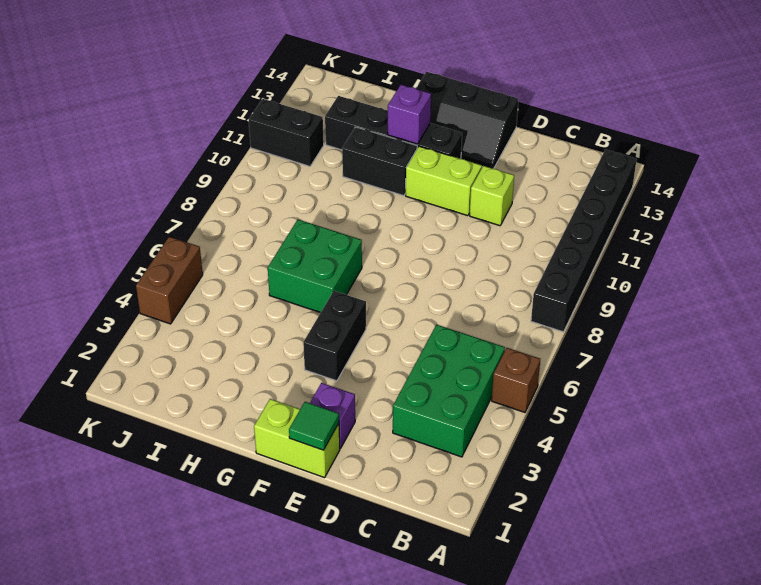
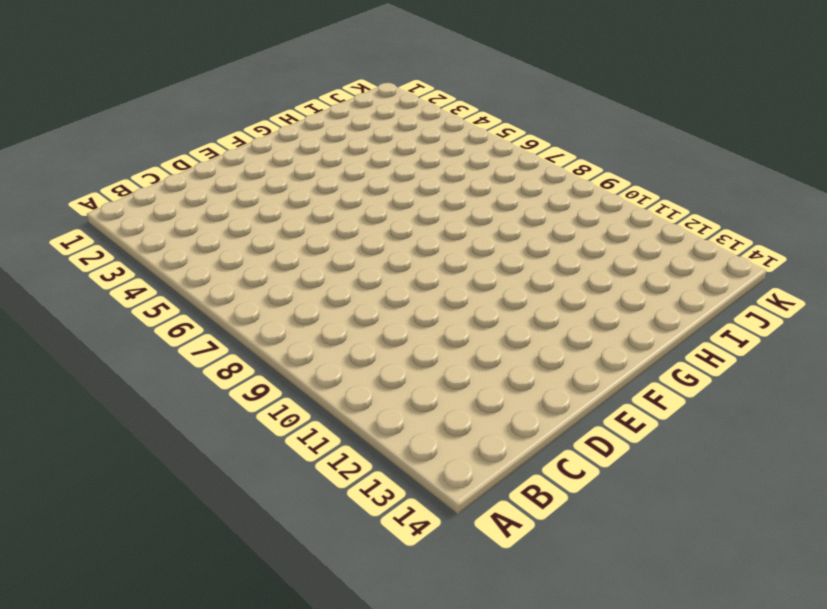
none -> brown 1x1 brick [492,348,540,412]
none -> black 1x6 brick [531,150,637,332]
none -> green 2x3 brick [393,325,505,457]

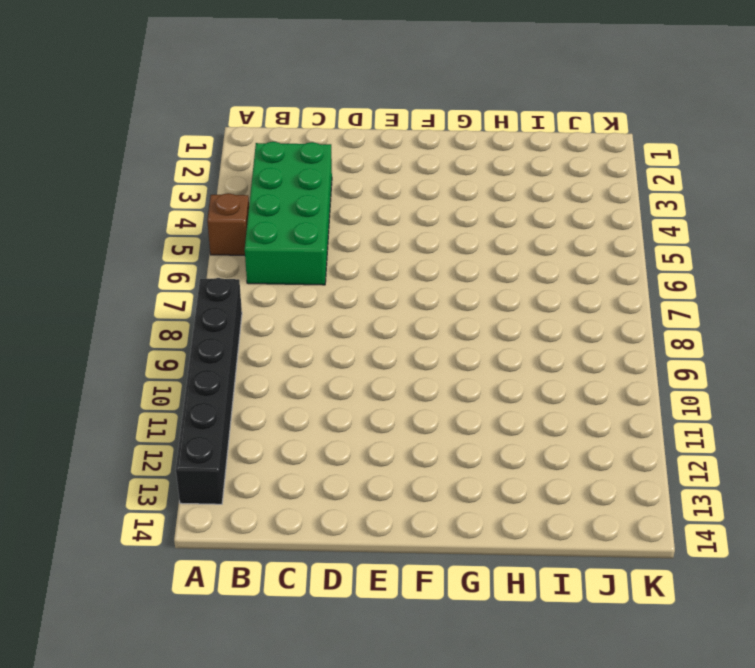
green 2x4 brick [245,142,332,285] -> green 2x3 brick [393,325,505,457]
none -> lime 1x1 brick [470,166,514,226]
none -> lime 1x2 brick [254,399,340,478]
none -> purple 1x1 brick [310,383,355,449]

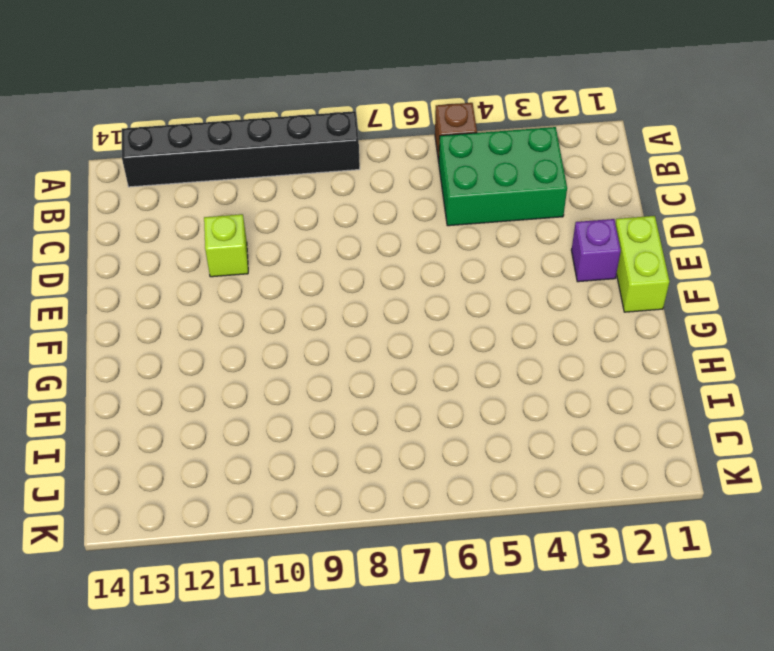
none -> lime 1x2 brick [406,146,482,216]
none -> black 2x3 slope [416,72,518,169]
none -> black 1x2 brick [303,291,366,381]

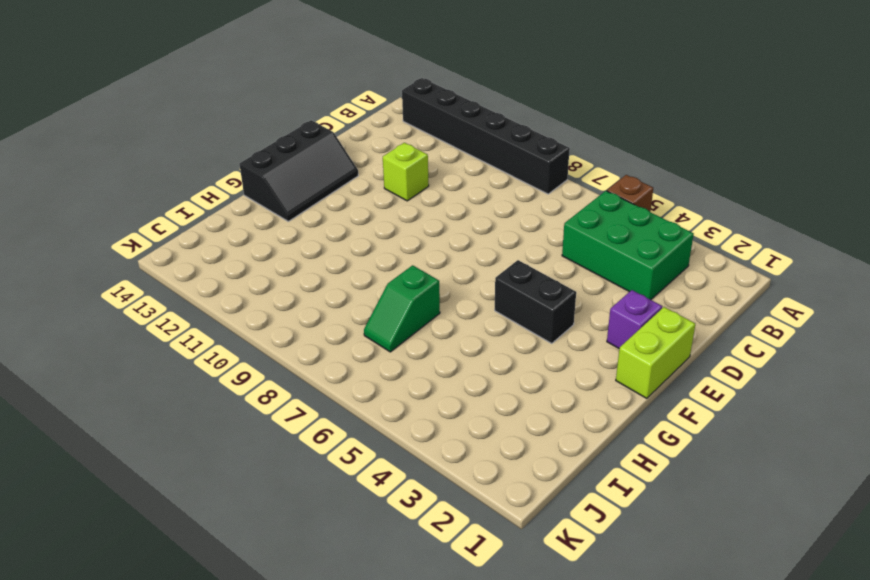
green 1x2 slope [364,265,440,352] -> green 2x2 brick [268,220,362,313]
none -> lime 1x2 brick [406,146,482,216]
none -> black 1x4 brick [325,96,462,159]
none -> black 1x2 brick [342,127,417,196]

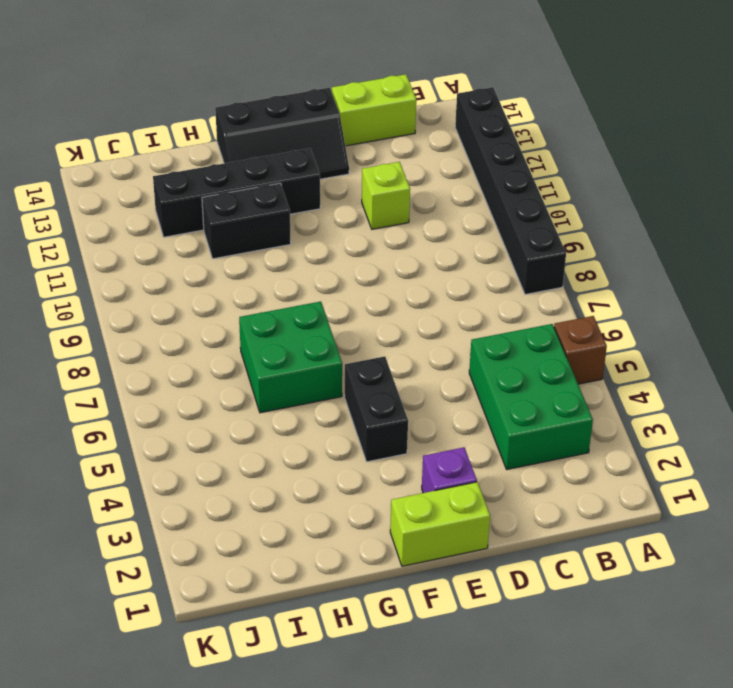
lime 1x2 brick [332,74,416,146] -> lime 1x2 brick moved to [406,146,482,216]
none -> black 1x2 brick [249,99,324,166]
none -> brown 1x2 brick [136,237,203,324]
none -> green 1x1 tile [289,402,339,450]

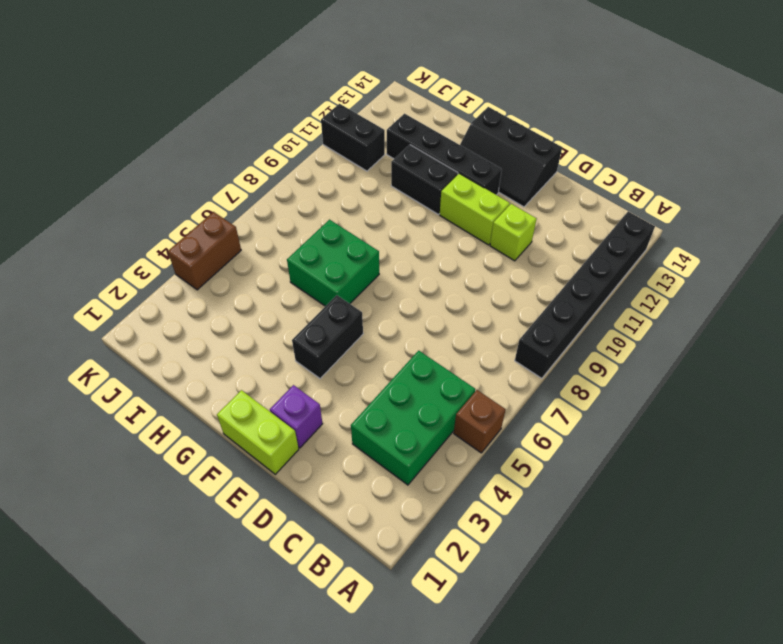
none -> green 1x1 tile [289,402,339,450]
none -> purple 1x1 brick [388,85,431,144]

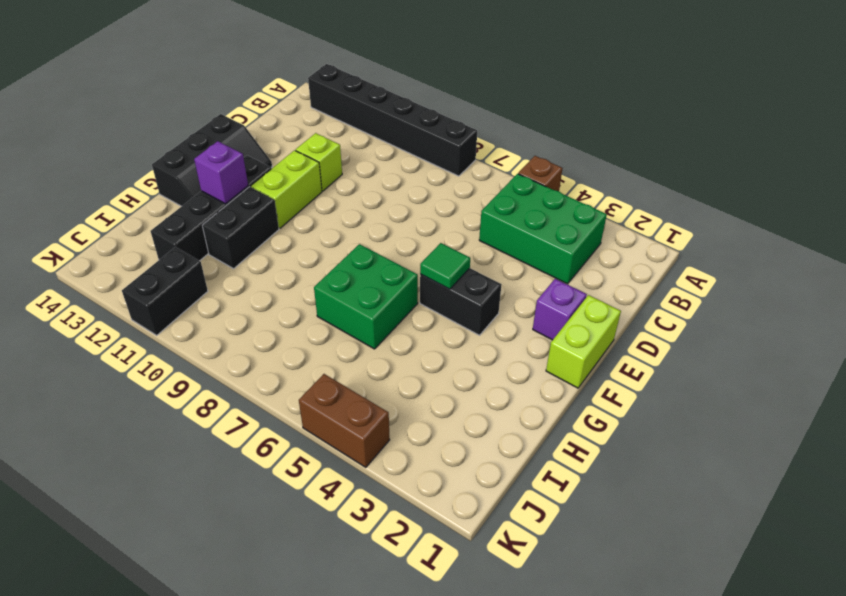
green 1x1 tile [420,243,470,289] -> green 1x1 tile moved to [289,402,339,450]

